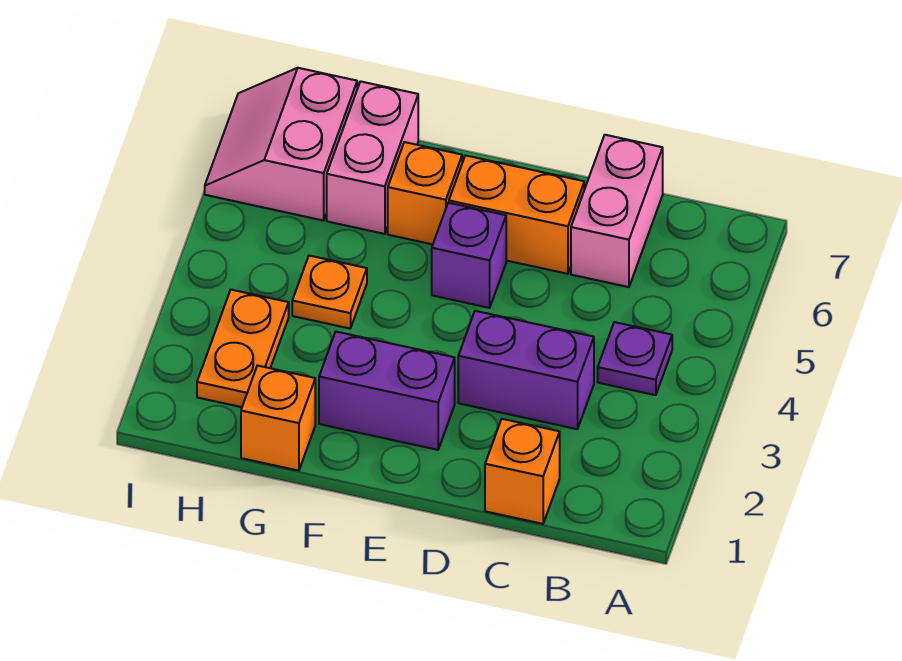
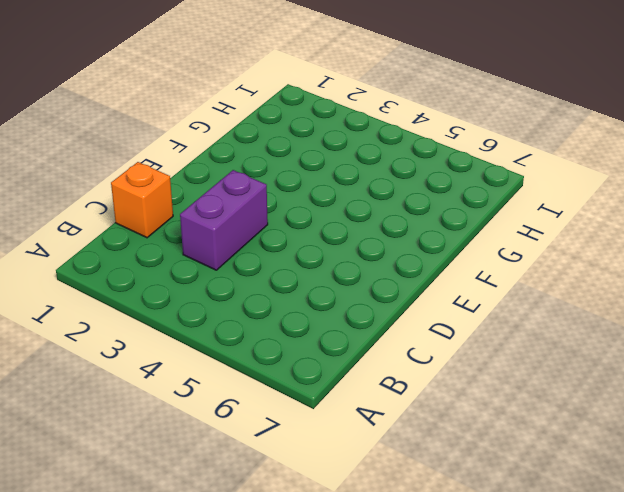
none -> purple 1x1 plate [598,322,672,395]
none -> pink 1x2 brick [571,135,663,287]
none -> orange 1x2 brick [449,155,584,274]

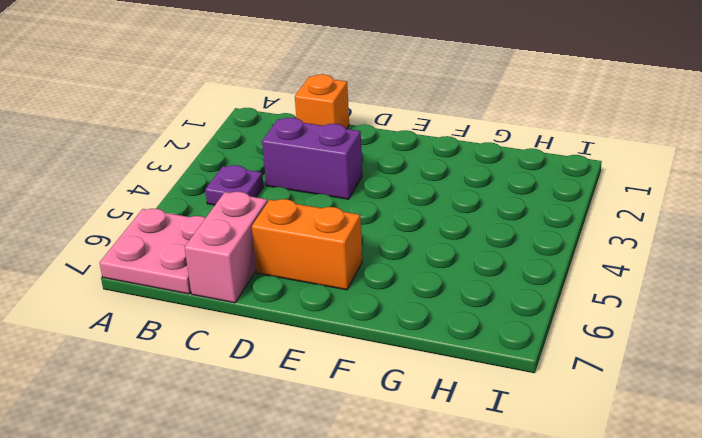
pink 2x2 plate [100,209,205,294] -> none
none -> purple 1x2 brick [319,332,455,450]
none -> purple 1x1 brick [432,203,506,308]
none -> orange 1x1 brick [388,142,462,244]

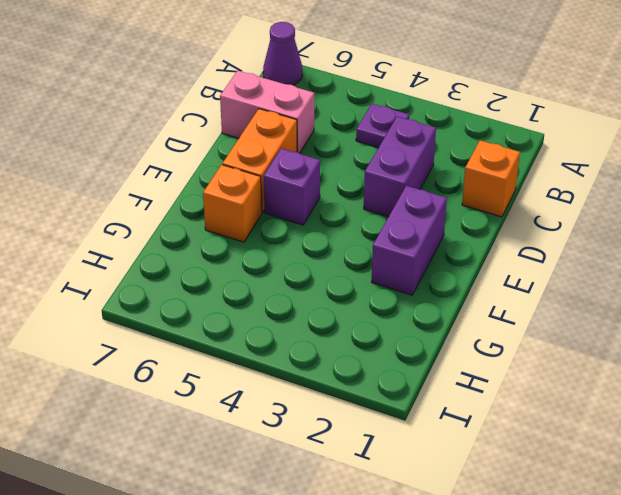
purple 1x1 cone [263,22,302,85] -> none
none -> orange 1x1 brick [241,366,315,471]
none -> orange 1x1 plate [292,256,367,328]
none -> pink 1x2 brick [327,81,418,234]

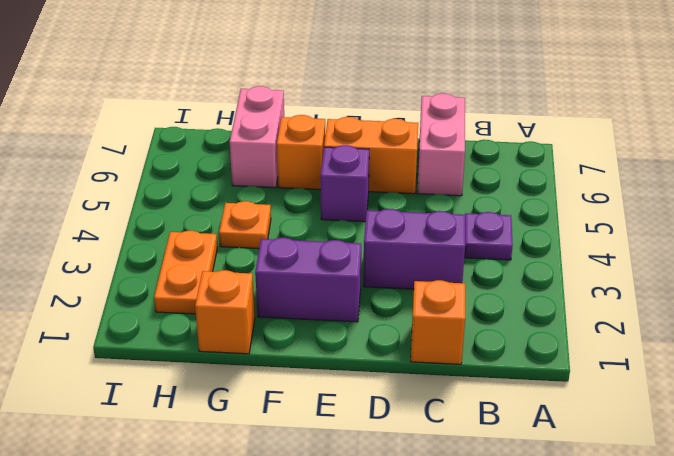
none -> pink 2x2 slope [205,68,357,221]

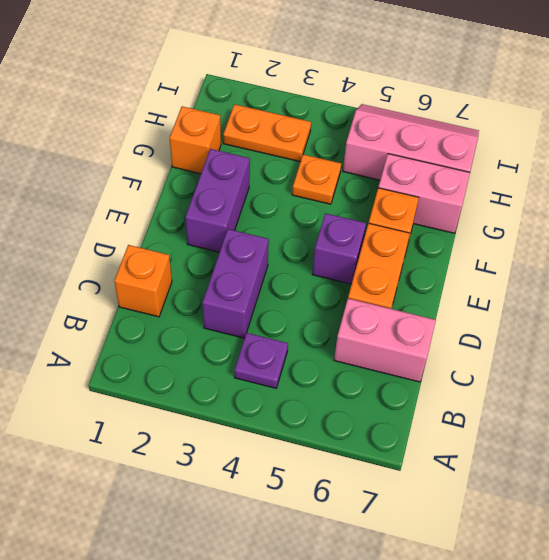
pink 2x3 slope [343,104,479,180] -> pink 2x2 slope [205,68,357,221]

